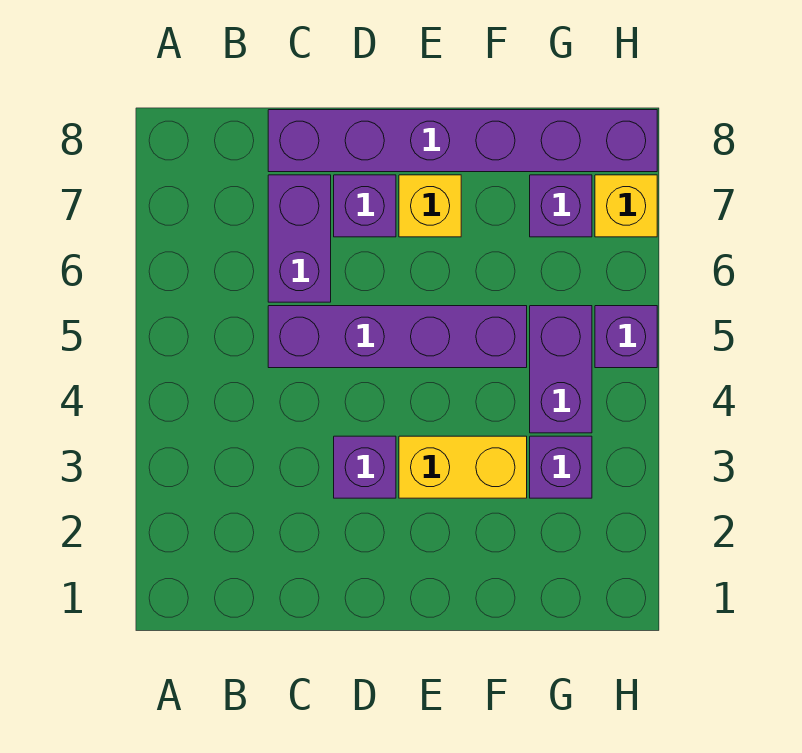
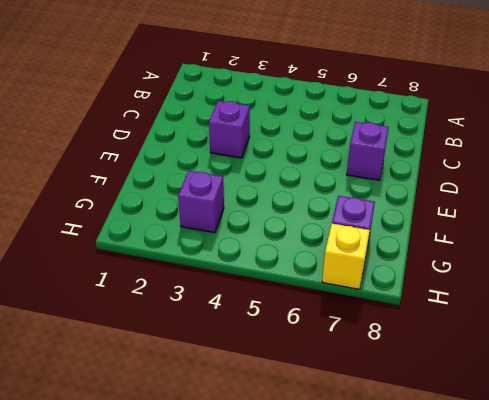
none -> purple 1x4 brick [268,306,527,368]
none -> purple 1x2 brick [268,175,331,302]
none -> purple 1x6 brick [268,110,657,172]

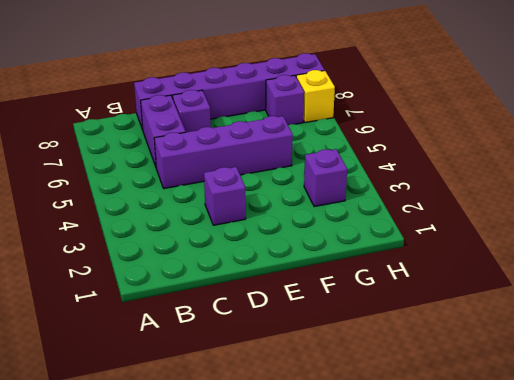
none -> yellow 1x2 brick [399,436,527,498]
none -> yellow 1x1 brick [399,175,461,237]
none -> purple 1x2 brick [530,306,592,433]

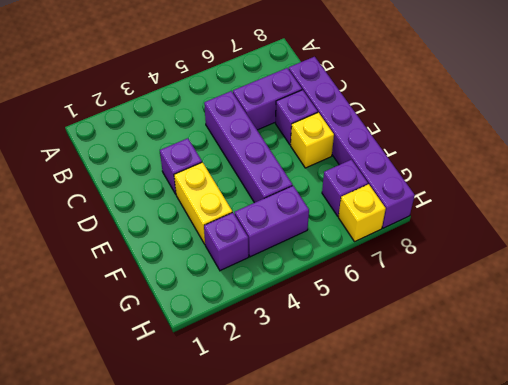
none -> purple 1x1 brick [595,306,657,368]

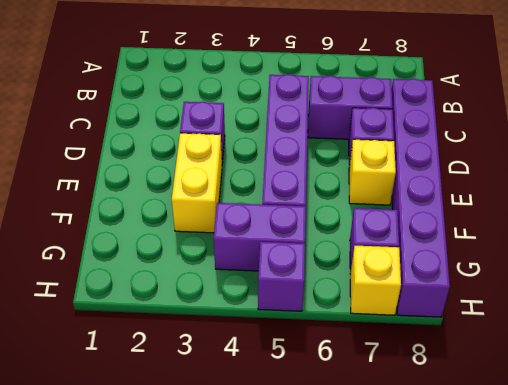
none -> purple 1x1 brick [530,436,592,498]

